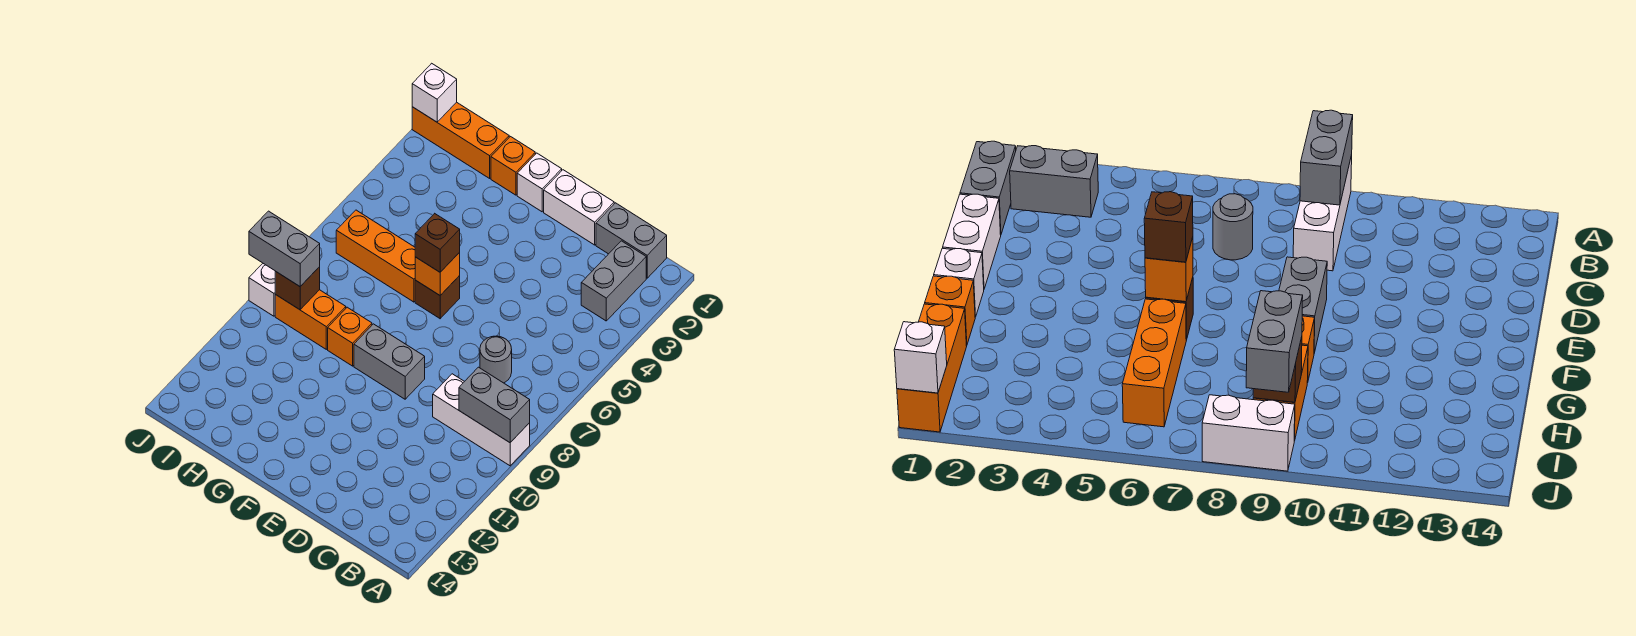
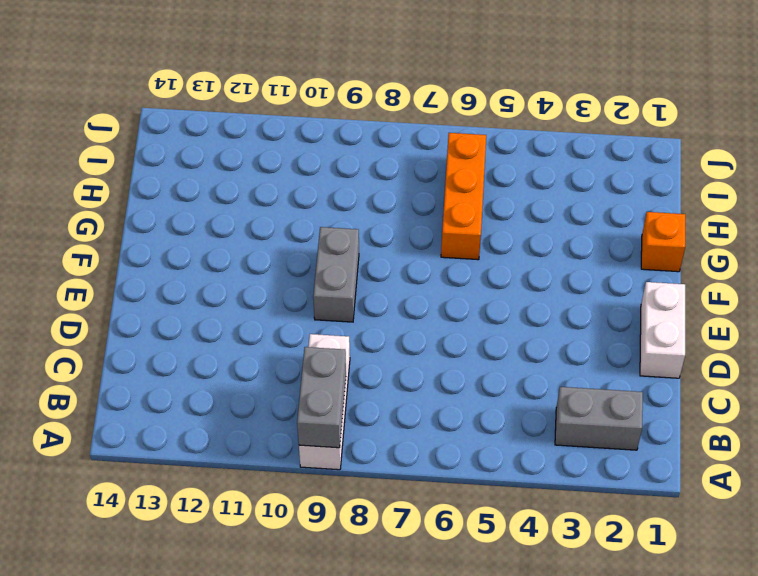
none -> grey 1x2 brick [596,203,667,278]
none -> grey 1x1 round brick [480,336,512,383]
none -> white 1x1 brick [517,153,562,212]

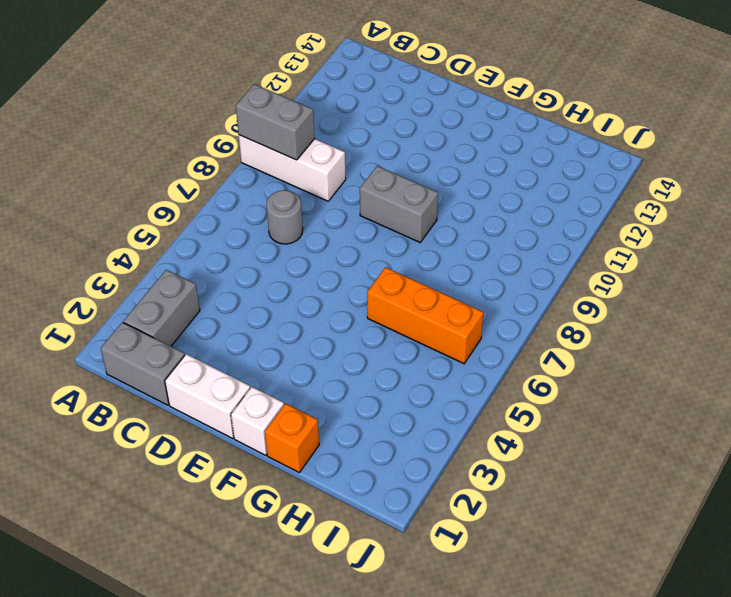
none -> brown 1x1 brick [415,276,460,319]
none -> orange 1x1 brick [328,307,372,366]
none -> orange 1x3 brick [412,102,509,178]

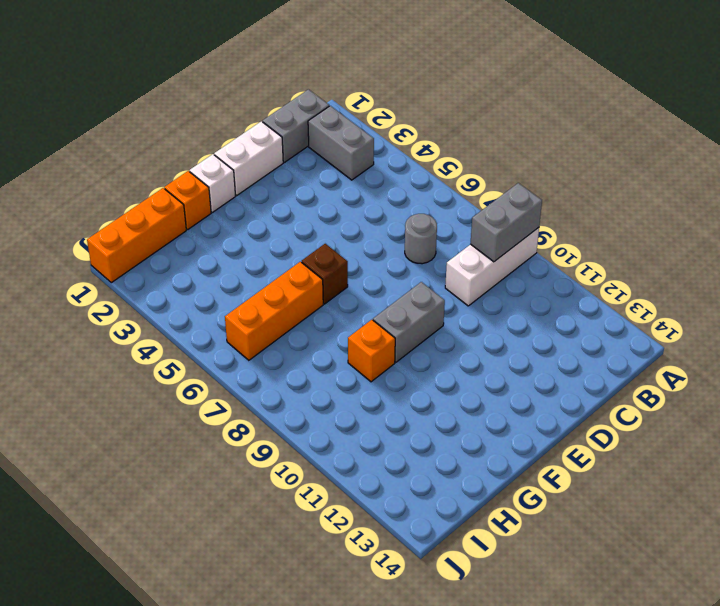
none -> orange 1x2 brick [275,290,346,349]
none -> white 1x2 brick [249,264,276,316]
none -> orange 1x1 brick [415,253,460,295]

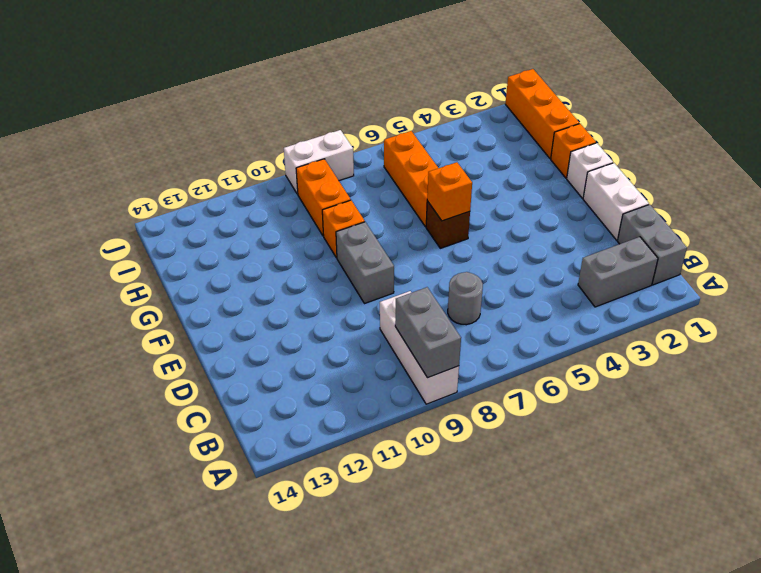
none -> brown 1x1 brick [275,267,320,310]
none -> white 1x1 brick [412,63,457,122]
none -> brown 1x1 brick [415,214,460,272]

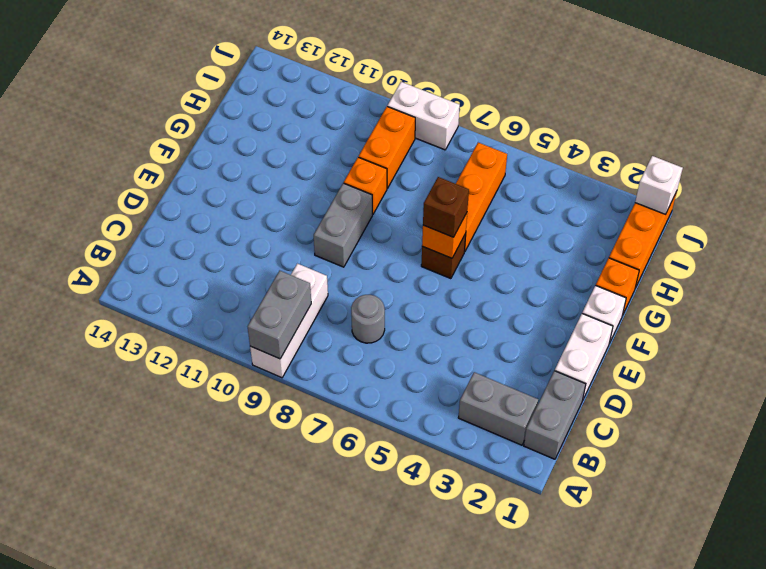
none -> brown 1x1 brick [275,267,320,310]
none -> grey 1x2 brick [249,211,320,286]

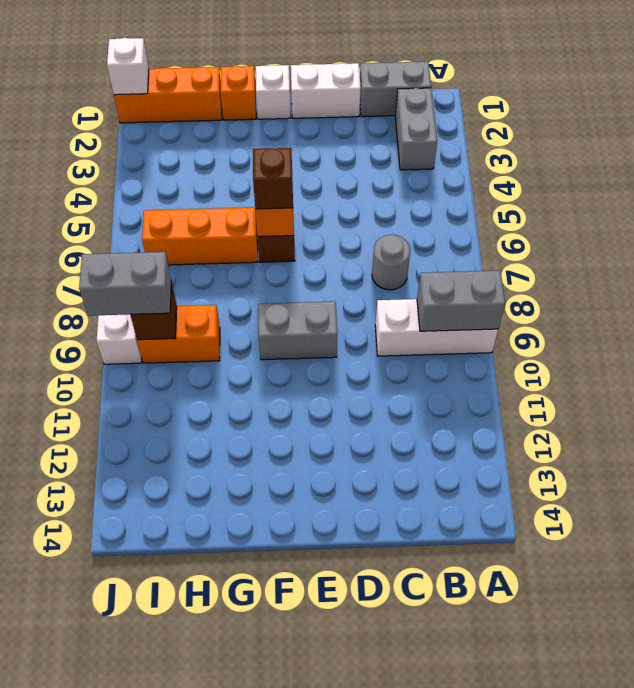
none -> orange 1x1 brick [328,307,372,366]

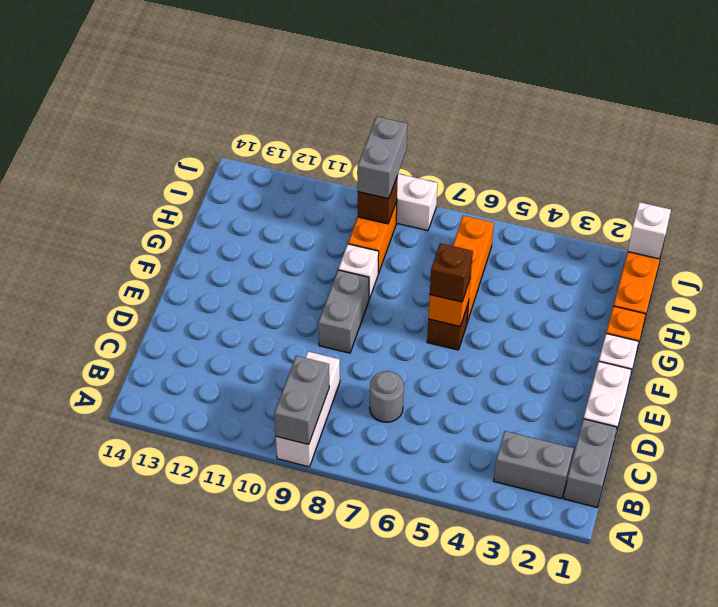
white 1x1 brick [338,244,379,299] -> orange 1x1 brick [328,307,372,366]

